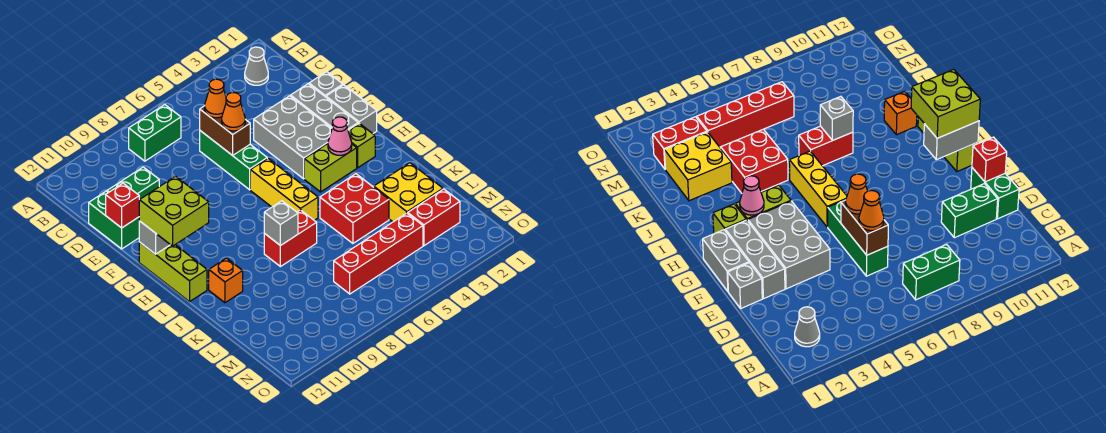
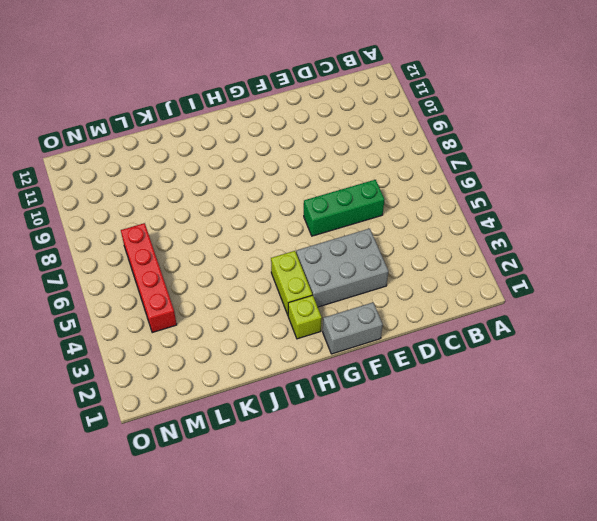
none -> grey 1x1 cone [245,47,268,85]
none -> green 1x2 brick [129,105,181,161]
none -> green 1x2 brick [107,167,159,200]

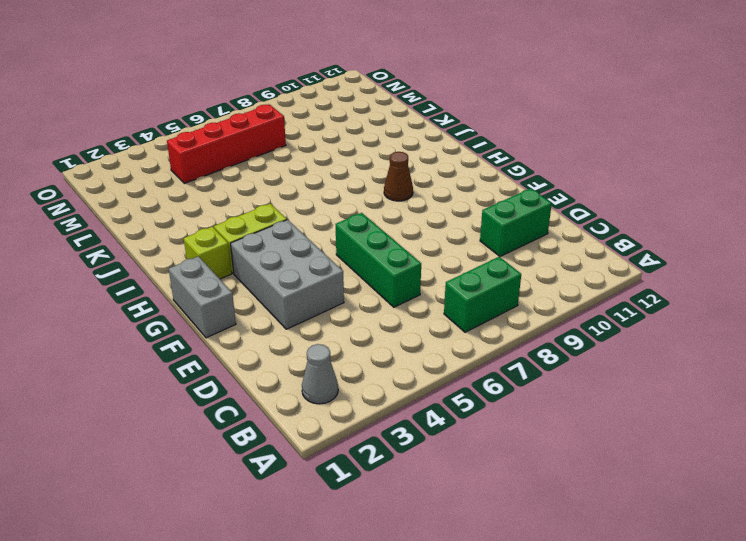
brown 1x1 cone [384,152,413,201] -> none
none -> green 1x2 brick [89,191,139,249]
none -> grey 1x1 brick [309,72,343,97]
none -> grey 1x3 brick [291,84,358,130]

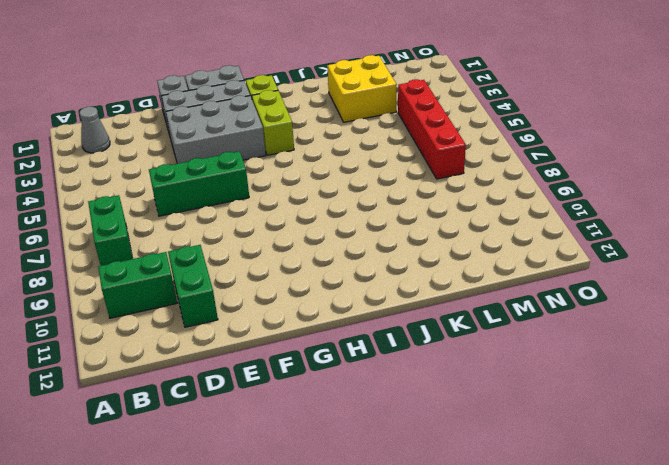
green 1x2 brick [98,252,177,318] -> green 1x2 brick moved to [89,191,139,249]
none -> yellow 1x3 brick [250,158,318,220]
none -> lime 1x3 brick [139,242,207,302]
none -> red 2x2 brick [320,174,389,243]

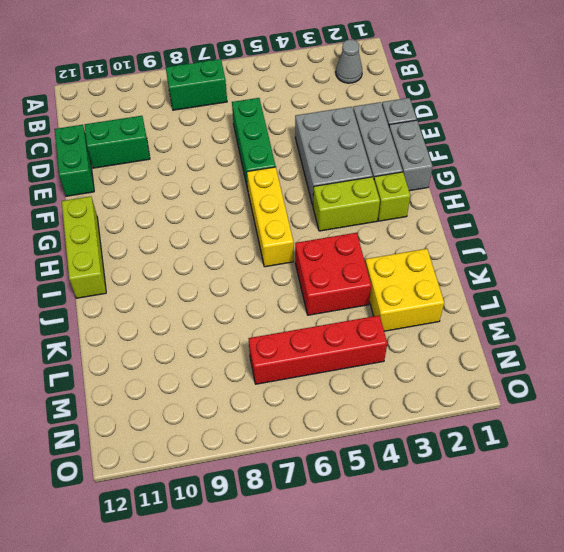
none -> red 1x2 brick [264,210,317,267]
none -> orange 1x1 brick [209,258,243,303]
none -> red 1x2 brick [408,189,460,246]

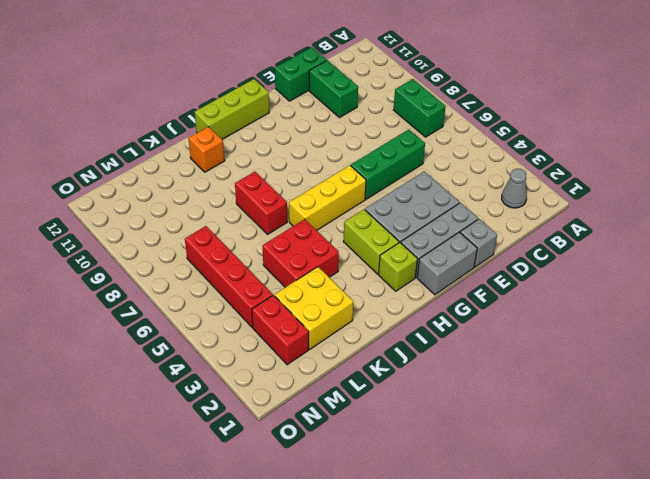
none -> brown 1x2 brick [200,106,250,155]
none -> red 1x1 brick [106,183,139,228]
none -> grey 1x2 brick [139,221,170,254]

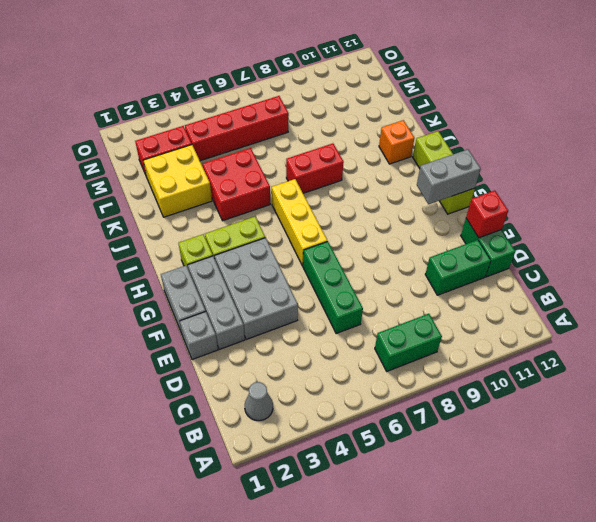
none -> brown 1x2 brick [200,106,250,155]
none -> pink 1x1 cone [328,117,352,155]
none -> grey 1x1 brick [264,201,298,246]

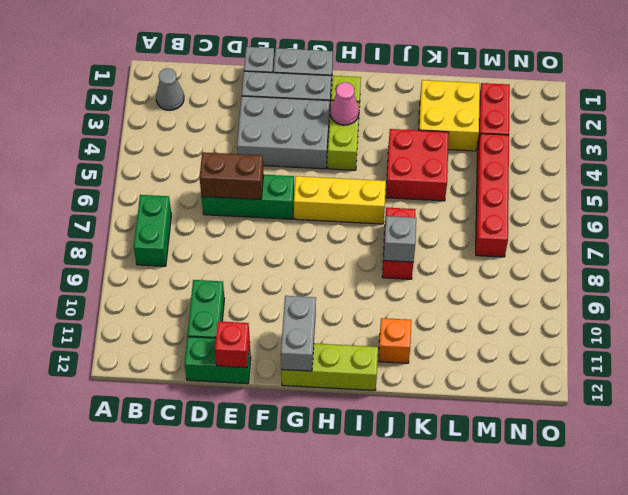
none -> orange 1x1 cone [205,79,226,118]
none -> orange 1x1 cone [222,93,245,131]
none -> lime 2x2 brick [139,176,209,246]

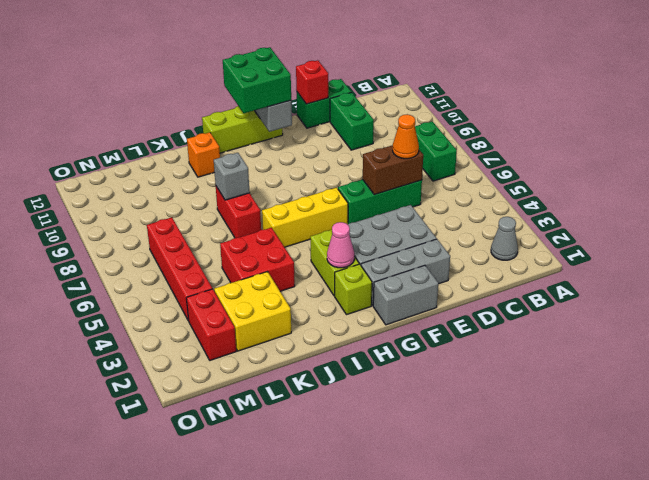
green 2x2 brick [223,47,291,113] -> lime 2x2 brick [139,176,209,246]
none -> grey 1x1 brick [309,72,343,97]
none -> orange 1x1 cone [222,93,245,131]

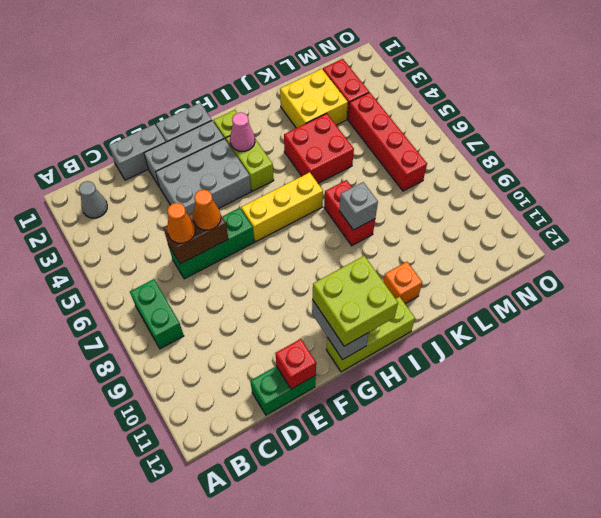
grey 1x2 brick [109,124,166,180] -> grey 1x1 brick [309,72,343,97]
none -> green 1x2 brick [107,167,159,200]

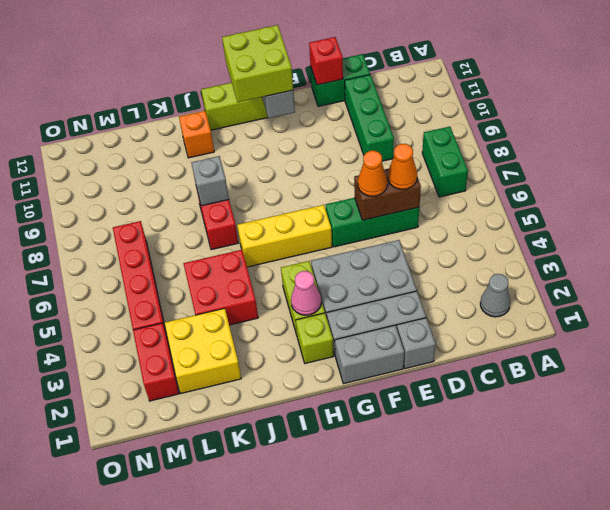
green 1x3 brick [345,75,394,161] -> green 1x2 brick [107,167,159,200]

